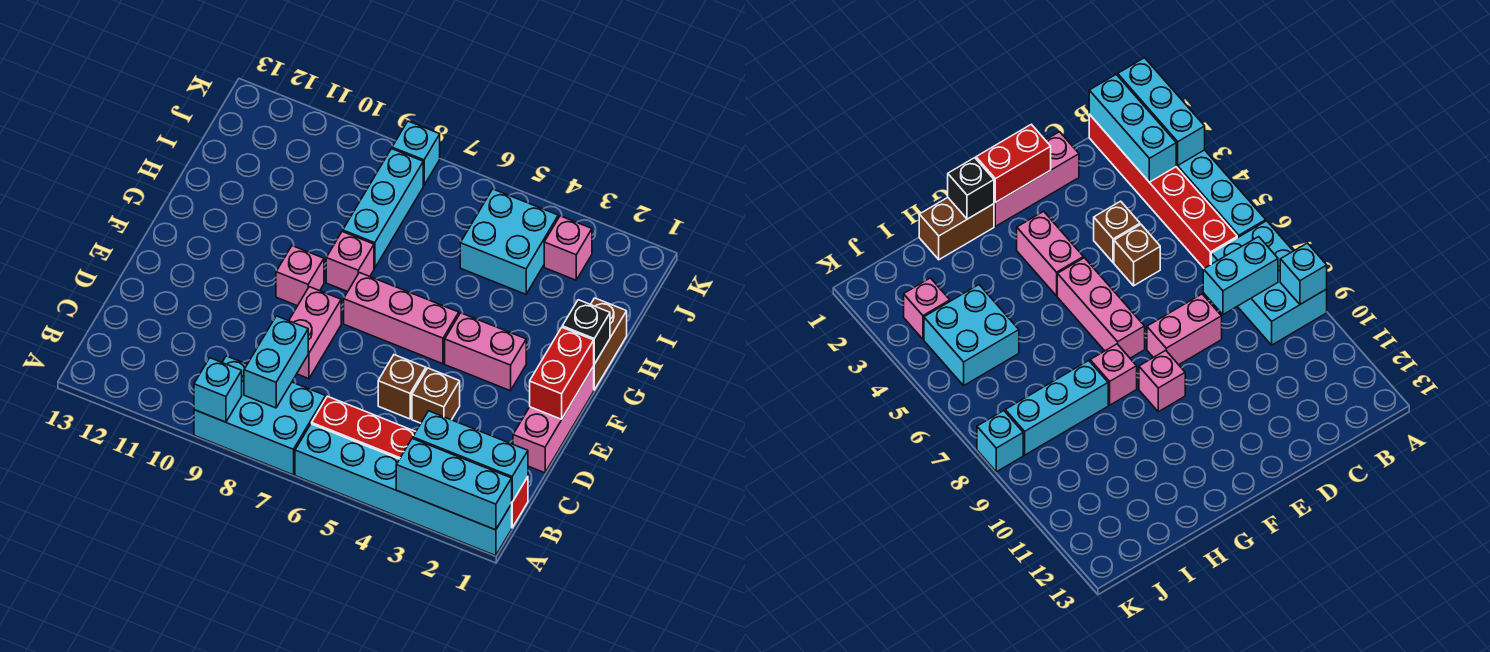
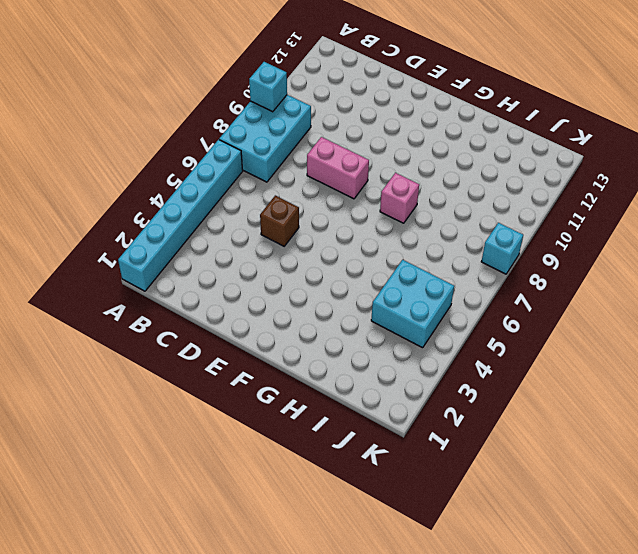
none -> red 1x6 brick [312,396,528,528]
none -> pink 1x3 brick [513,366,594,473]
none -> brown 1x1 brick [412,368,460,423]

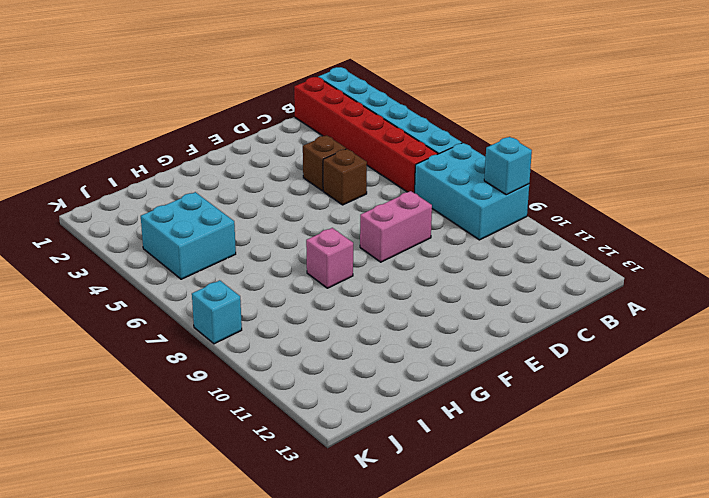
none -> pink 1x3 brick [513,366,594,473]
none -> pink 1x2 brick [445,313,526,391]
none -> pink 1x3 brick [344,273,459,364]

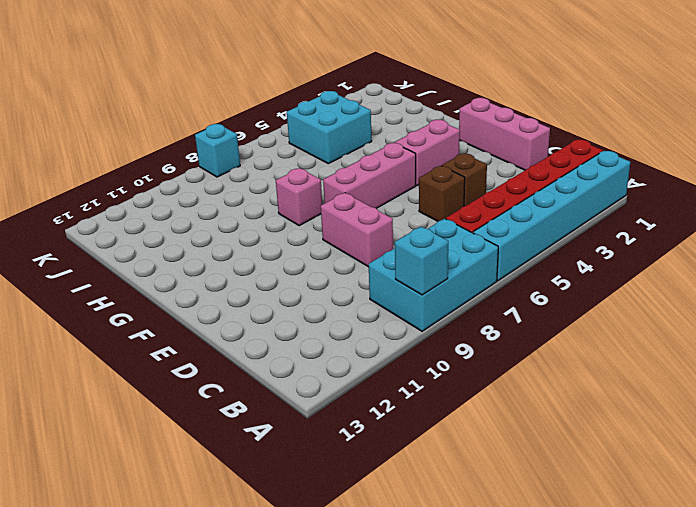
none -> pink 1x1 brick [276,246,324,306]
none -> brown 1x2 brick [591,298,627,390]
none -> cyan 1x3 brick [343,149,423,268]

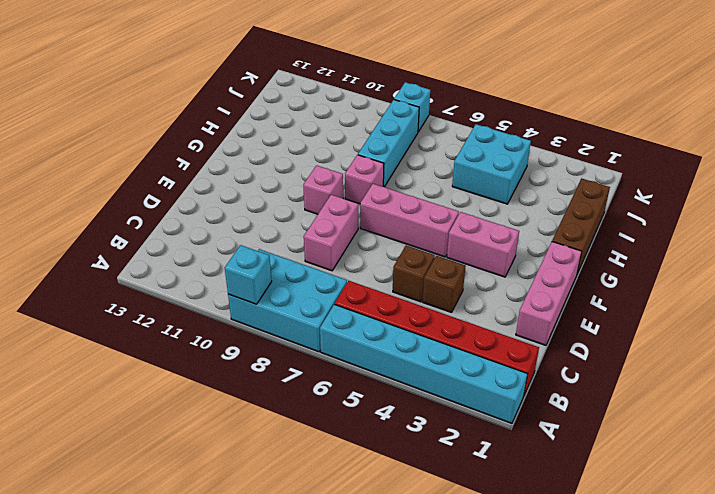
brown 1x3 brick [552,178,610,274] -> brown 1x2 brick [591,298,627,390]
none -> pink 1x1 brick [544,216,592,280]
none -> cyan 1x3 brick [396,438,512,530]
none -> cyan 1x3 brick [413,411,528,502]

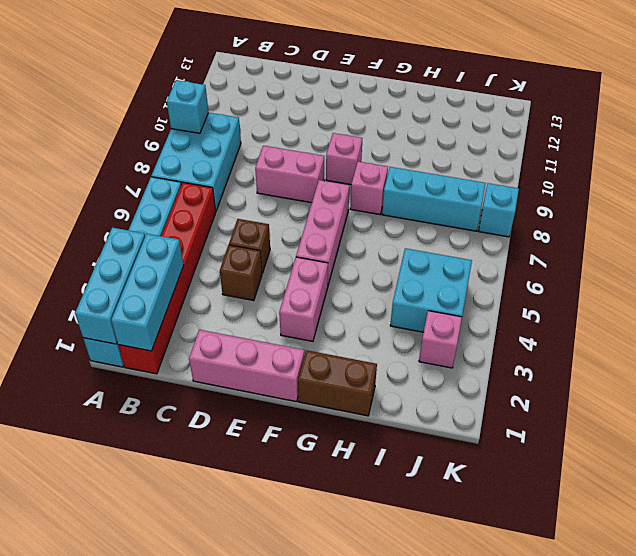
none -> cyan 1x2 brick [244,316,308,408]
none -> red 1x2 brick [530,328,594,419]
none -> black 1x1 brick [562,300,610,364]

